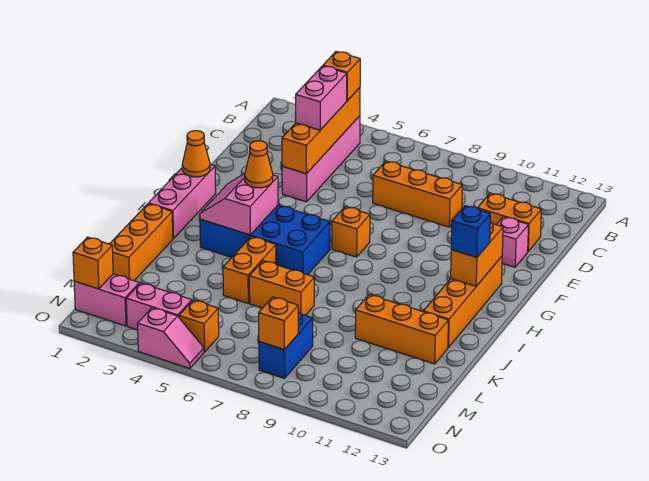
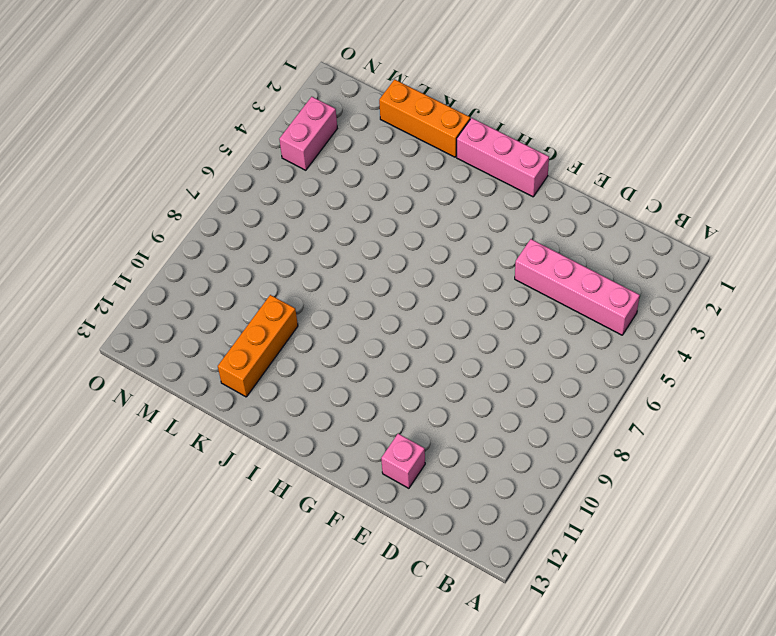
none -> orange 1x3 brick [373,161,462,227]
none -> orange 1x2 brick [478,193,541,251]
none -> orange 1x1 brick [332,207,370,257]

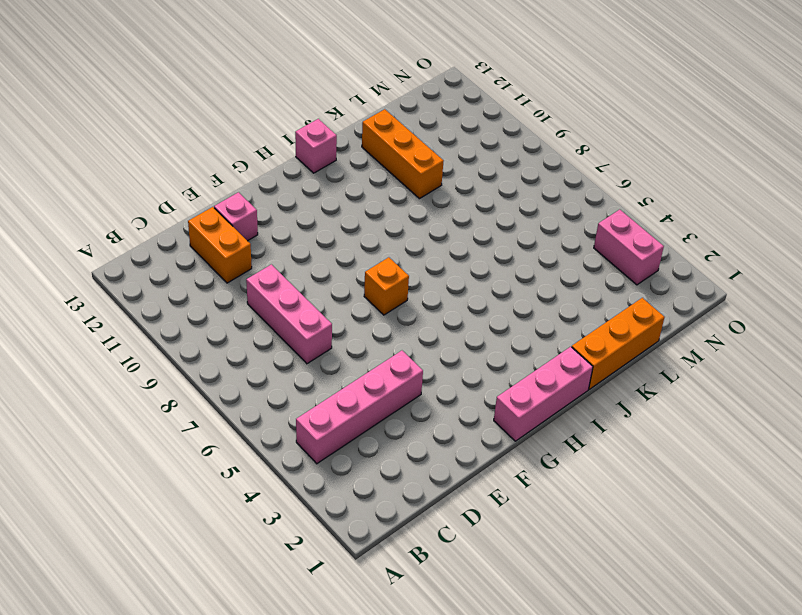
pink 1x3 brick [246,264,332,364] -> orange 1x3 brick [373,161,462,227]
pink 1x1 brick [295,119,337,173] -> none
none -> orange 1x4 brick [423,256,502,347]
none -> blue 2x4 brick [200,205,330,275]
none -> orange 1x2 brick [223,237,276,303]

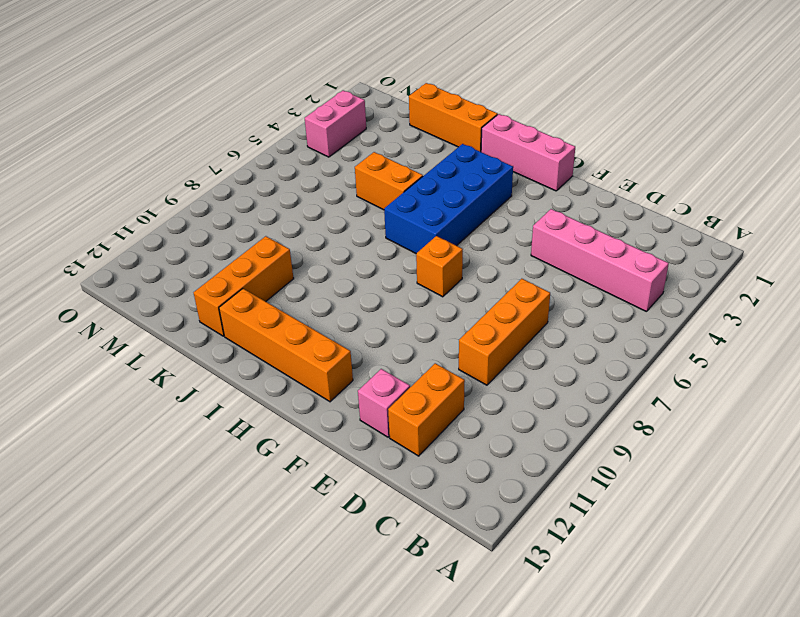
none -> orange 1x2 brick [249,261,314,316]
none -> blue 1x2 brick [259,312,313,378]
none -> pink 1x2 brick [74,274,139,326]

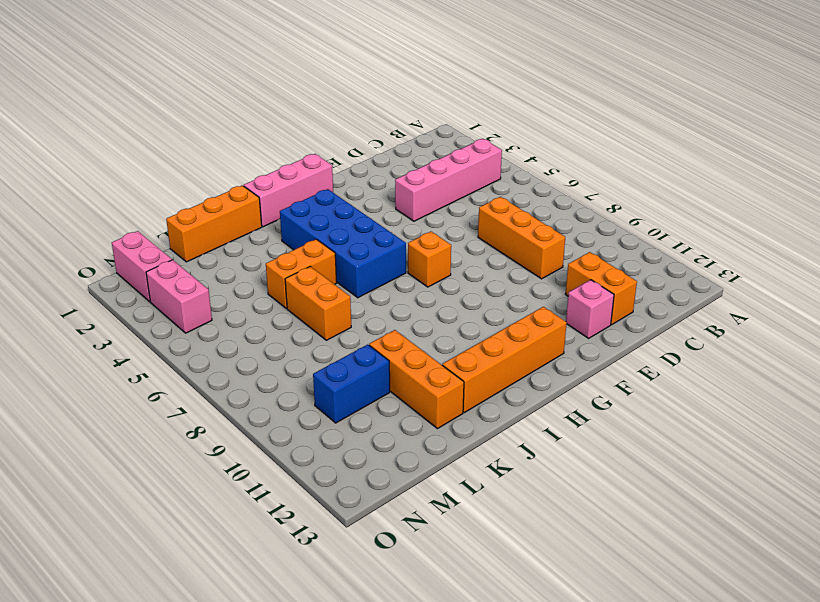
blue 1x2 brick [313,344,390,423] -> blue 1x2 brick moved to [259,312,313,378]
none -> orange 1x1 brick [179,300,219,352]
none -> pink 1x2 slope [138,308,204,369]
none -> orange 1x4 brick [282,88,360,174]

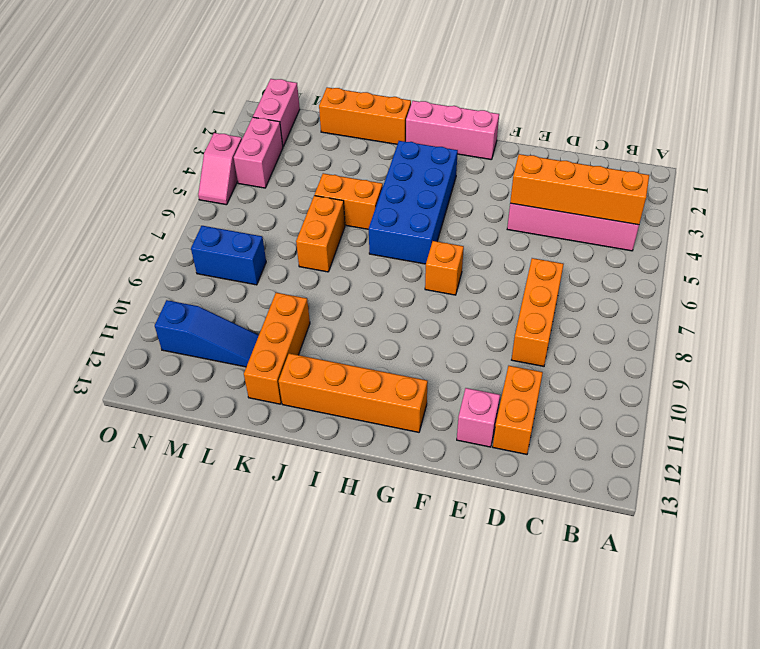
blue 1x3 slope [155,300,259,367] -> none
none -> orange 1x1 brick [179,300,219,352]
none -> orange 1x1 cone [182,131,210,177]
none -> orange 1x2 brick [451,222,503,286]

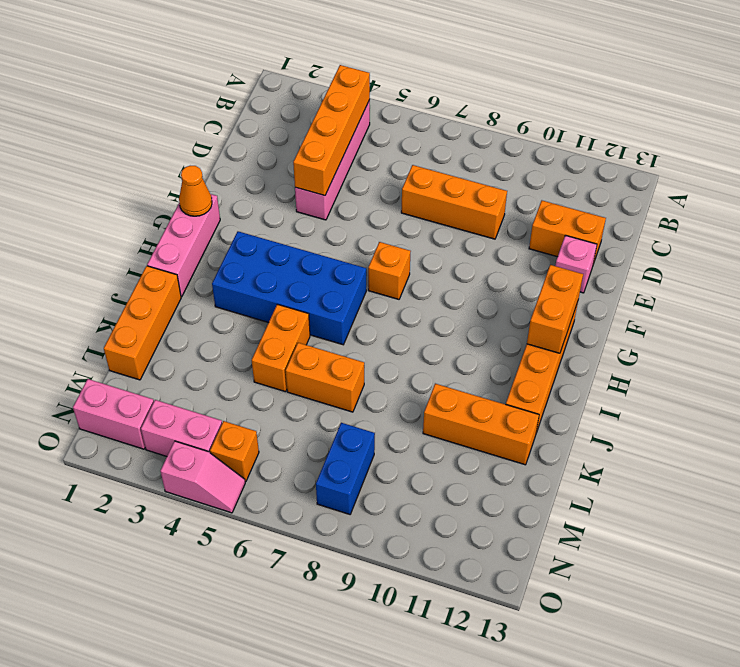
none -> pink 2x2 slope [200,174,278,235]
none -> orange 1x1 brick [73,237,113,289]
none -> orange 1x1 brick [259,297,298,350]

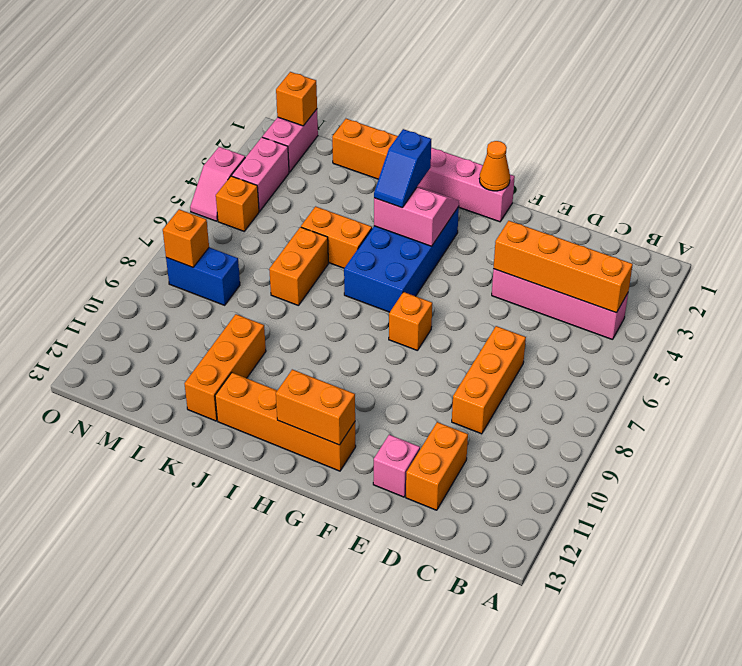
blue 1x2 slope [374,129,431,208] -> none
none -> orange 1x1 brick [323,51,360,101]
none -> pink 1x2 brick [296,66,347,130]
none -> orange 1x1 cone [245,141,273,188]

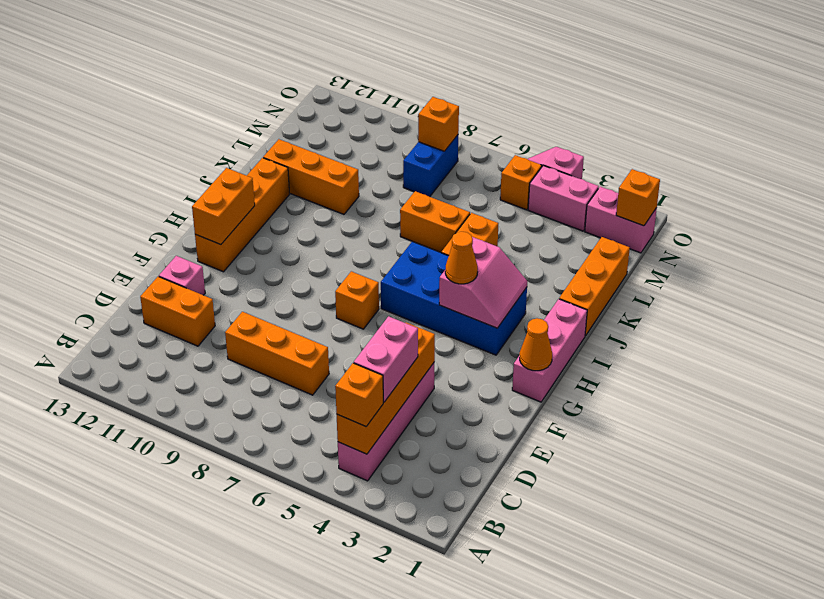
none -> blue 1x1 brick [451,206,490,257]

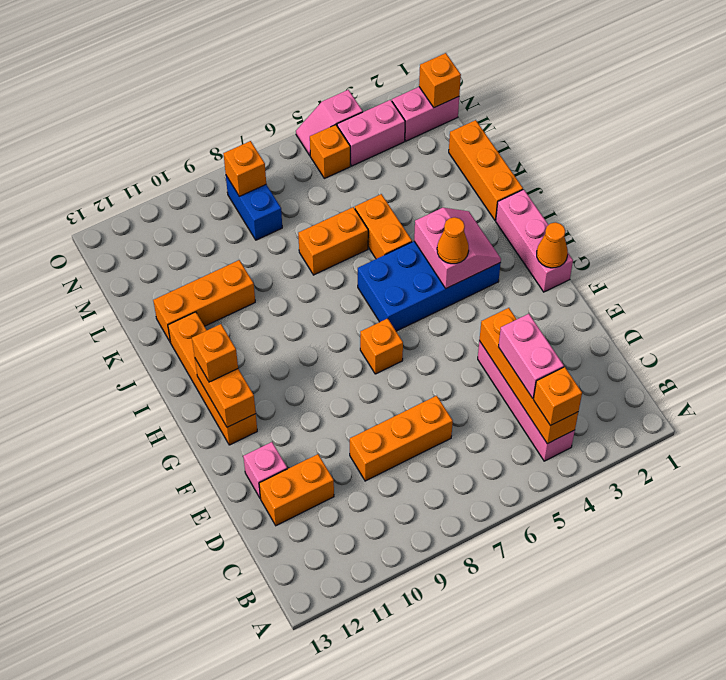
orange 1x1 brick [192,324,238,382] -> blue 1x1 brick [451,206,490,257]

